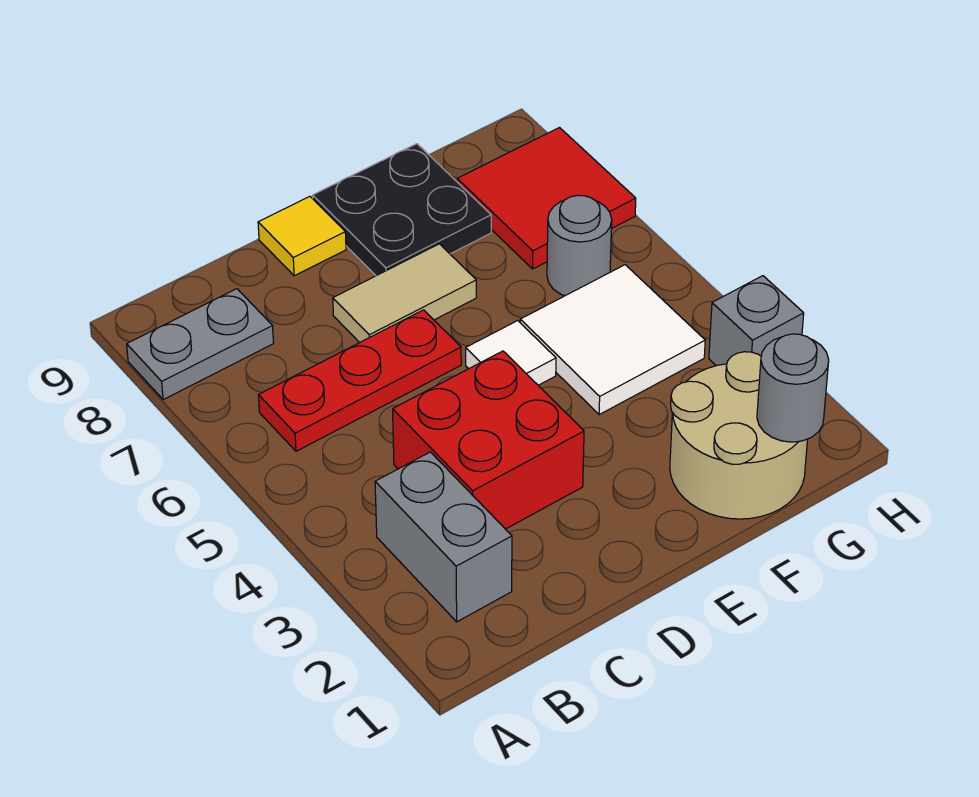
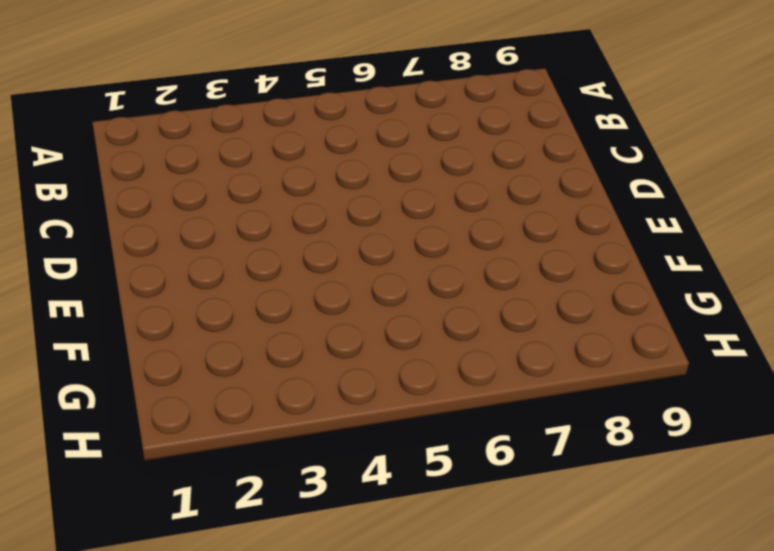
none -> grey 1x2 plate [127,289,274,400]
none -> grey 1x2 brick [375,452,512,622]
none -> red 1x3 plate [259,310,461,451]

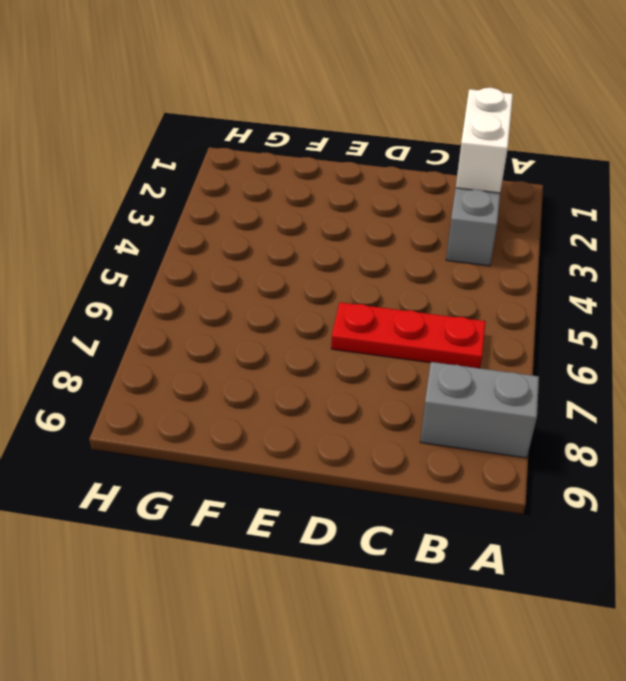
grey 1x2 brick [420,362,539,458] -> grey 1x2 plate [127,289,274,400]
white 1x2 brick [456,88,513,193] -> none
none -> red 2x2 brick [393,351,584,529]
none -> tan 1x2 tile [333,244,476,343]
none -> yellow 1x1 tile [258,197,346,276]

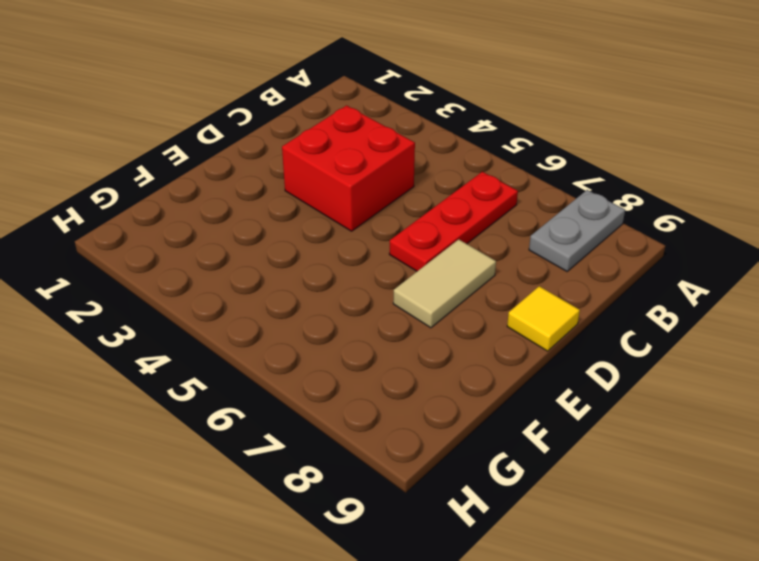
none -> grey 1x2 brick [375,452,512,622]
none -> white 1x1 tile [466,321,556,385]
none -> black 2x2 plate [313,144,491,276]

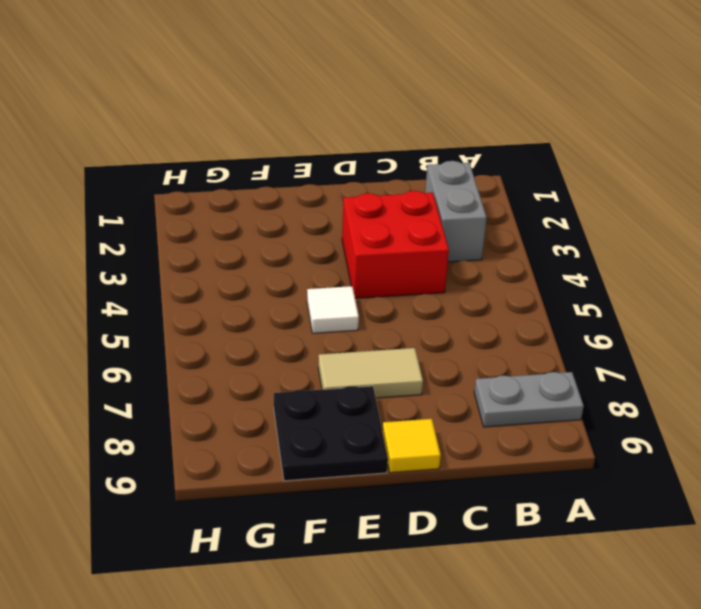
none -> red 1x3 plate [259,310,461,451]
none -> tan 2x2 round brick [670,352,808,519]
none -> white 2x2 tile [520,265,705,415]

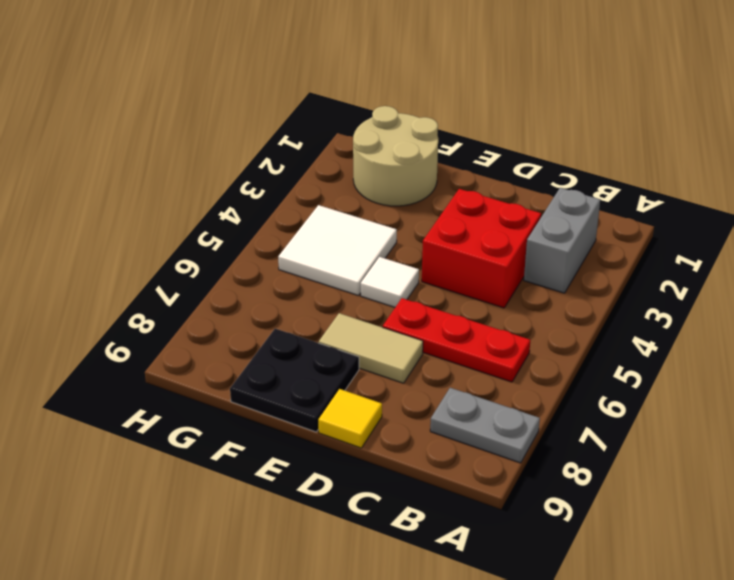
none -> grey 1x1 round brick [547,195,612,296]
none -> red 2x2 tile [457,128,636,269]
none -> grey 1x1 brick [709,276,804,366]

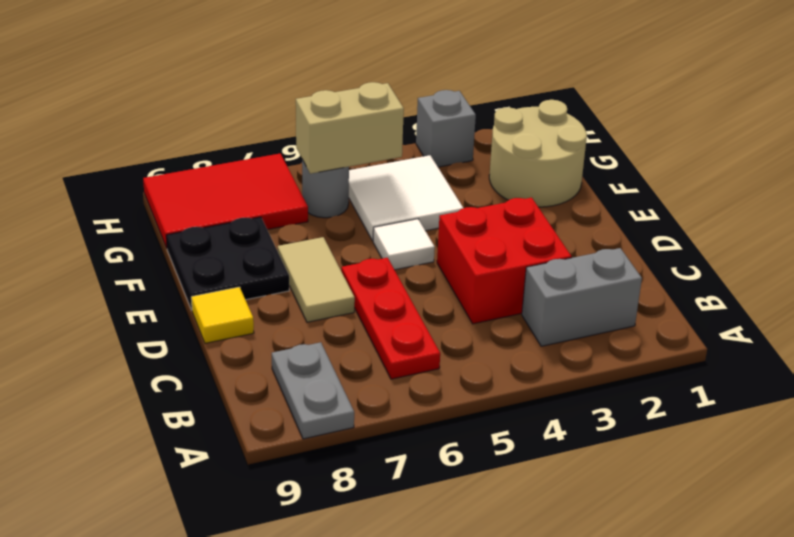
tan 1x2 brick [296,82,404,174] -> none
red 2x3 tile [143,153,308,248] -> red 2x2 tile [457,128,636,269]
none -> grey 1x1 round brick [757,334,829,442]

